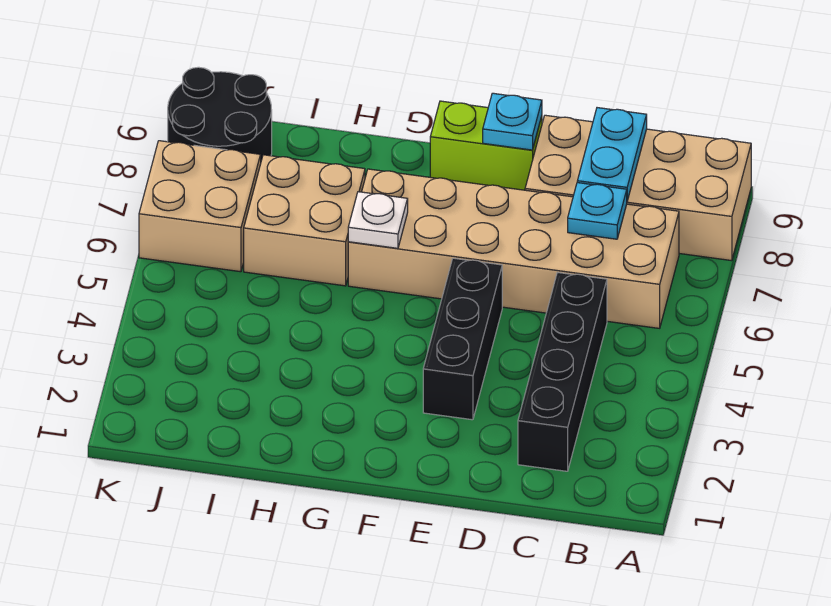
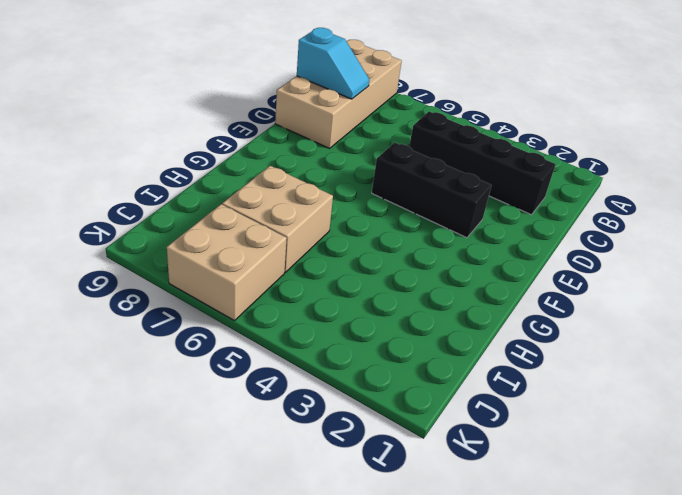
cyan 1x2 slope [297,28,370,99] -> cyan 1x2 plate [577,108,647,201]
none -> tan 2x6 brick [348,169,679,328]
none -> lime 1x2 brick [430,101,542,190]
none -> black 2x2 round brick [168,67,272,160]

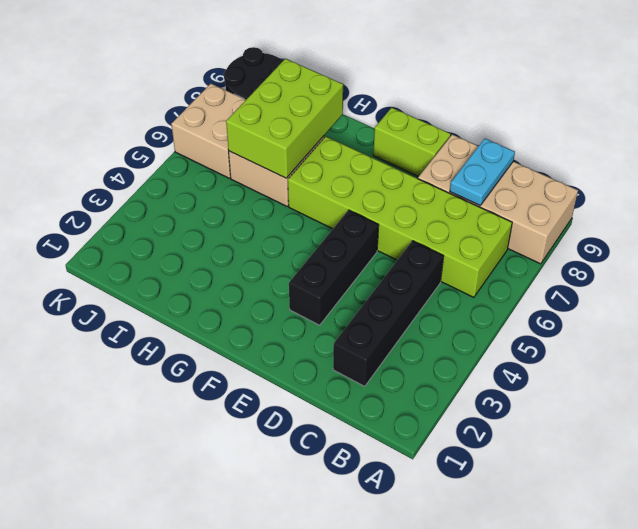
lime 2x6 brick [288,136,512,297] -> tan 2x6 brick [348,169,679,328]
lime 2x3 brick [226,59,343,178] -> none
none -> cyan 1x1 plate [568,183,627,239]
none -> cyan 1x1 plate [483,93,542,150]
none -> white 1x1 plate [348,192,408,248]

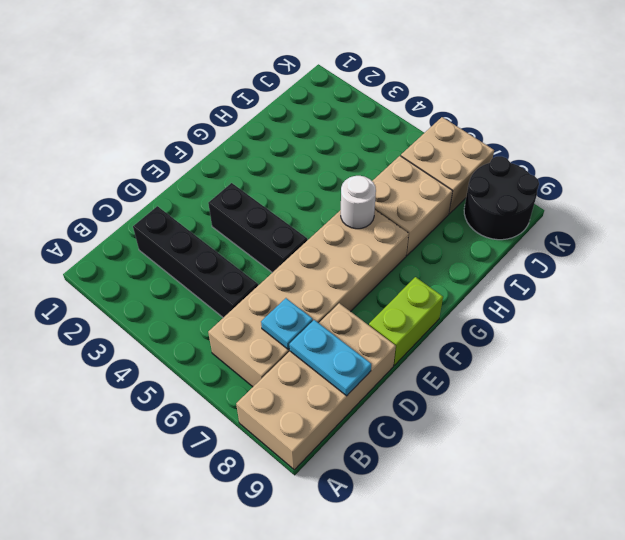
white 1x1 round brick [341,176,376,229] -> white 1x1 plate [348,192,408,248]
none -> cyan 1x1 plate [483,93,542,150]

